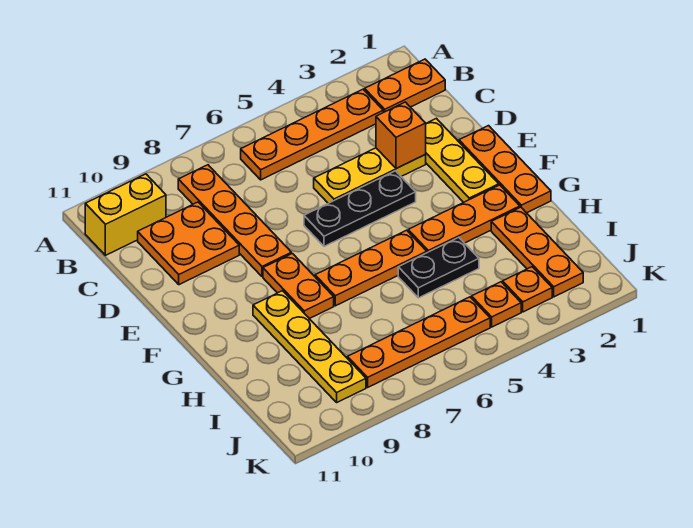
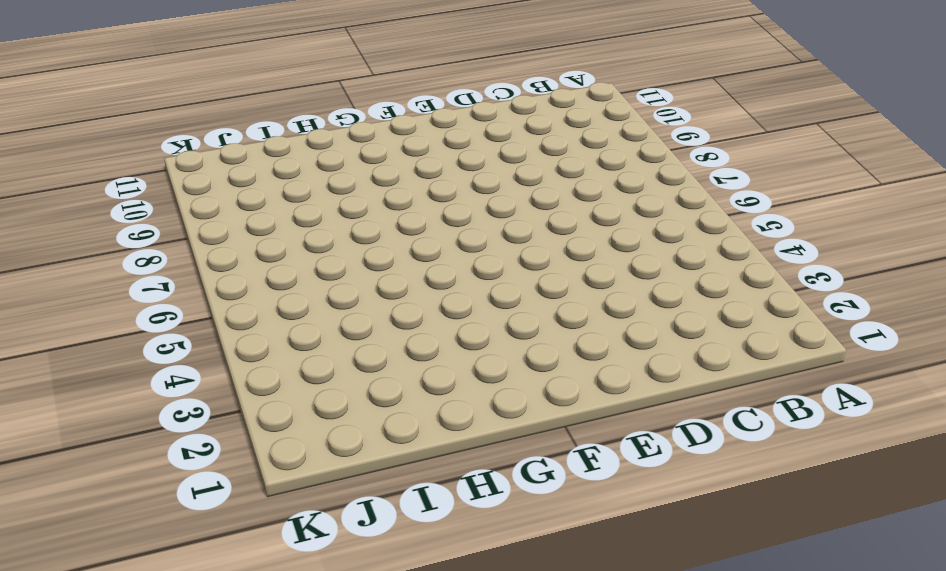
none -> orange 1x2 plate [365,59,445,112]
none -> orange 1x4 plate [241,89,383,180]
none -> orange 1x4 plate [178,165,291,277]

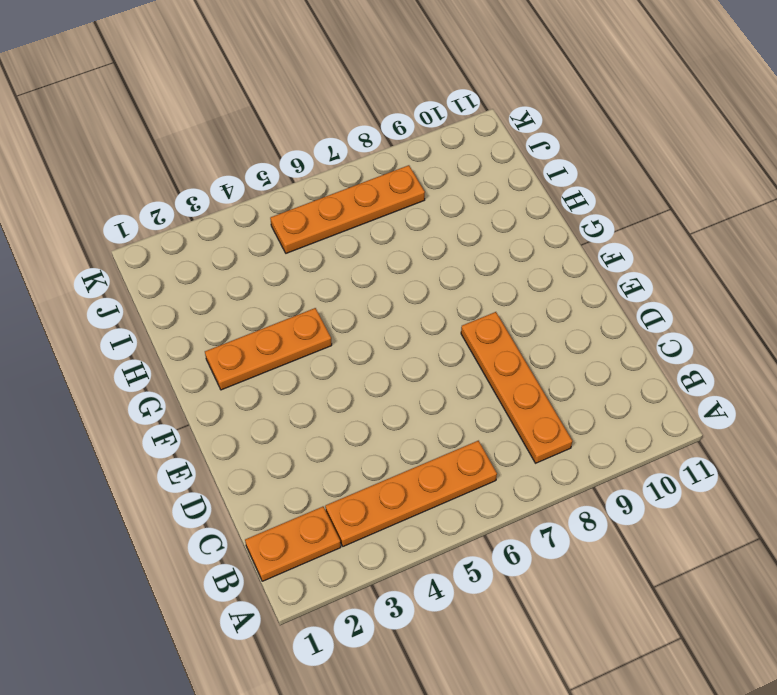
none -> yellow 1x2 brick [85,174,166,255]
none -> orange 2x2 plate [138,202,239,285]
none -> yellow 1x3 plate [425,118,499,202]

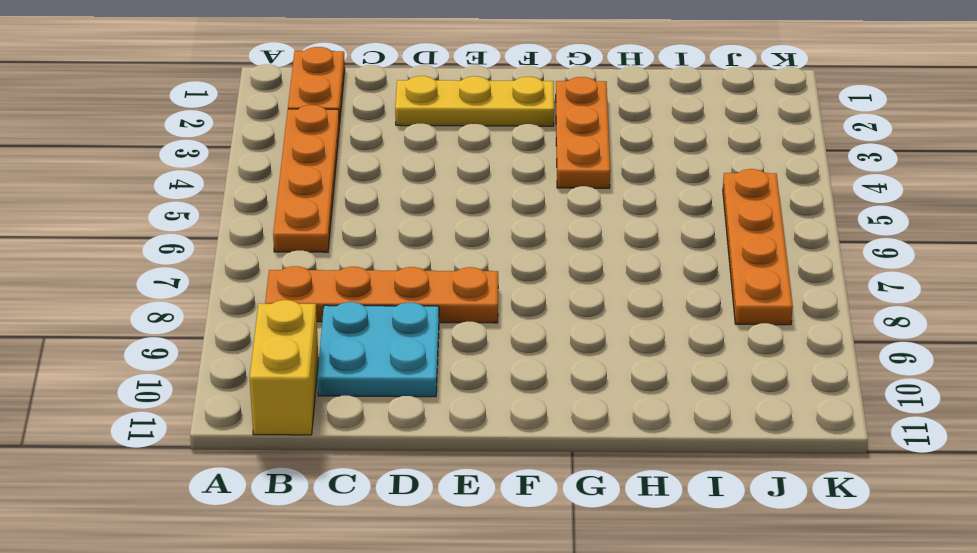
cyan 2x2 plate [317,302,439,397] -> orange 2x2 plate [138,202,239,285]
none -> yellow 1x3 plate [314,148,426,203]
none -> orange 1x3 plate [459,126,551,213]
none -> black 1x3 plate [304,171,416,246]

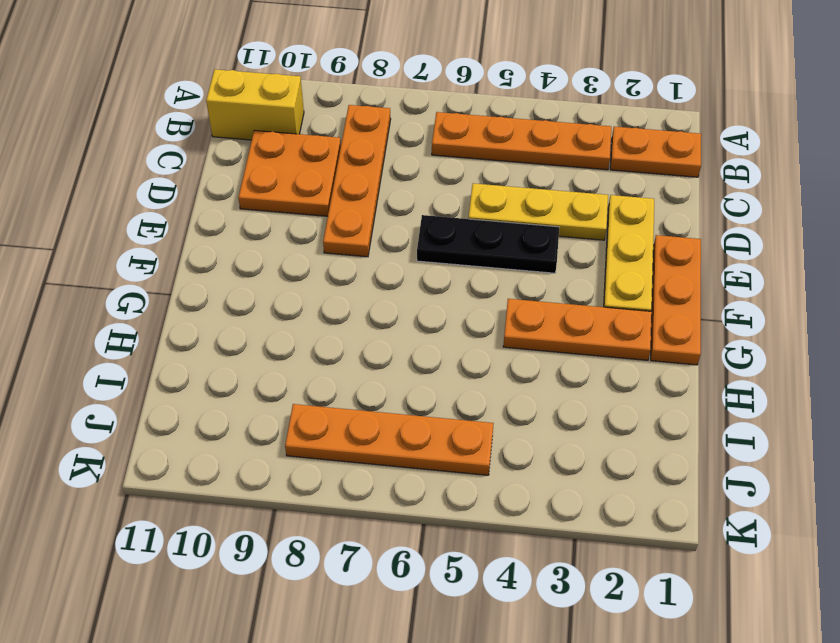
none -> orange 1x2 plate [263,254,334,319]
none -> orange 1x3 plate [315,230,427,306]
none -> yellow 1x4 plate [253,291,366,402]

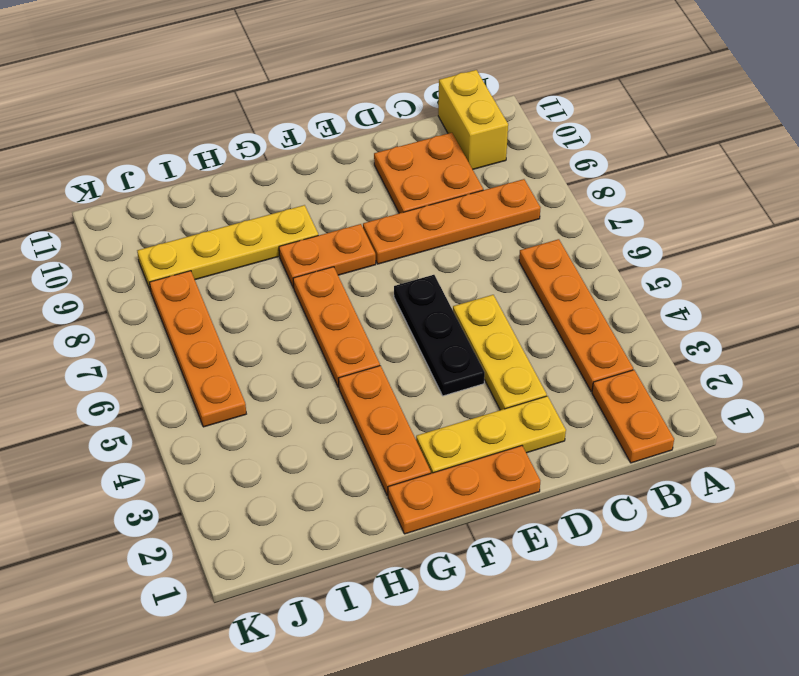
none -> orange 1x3 plate [491,207,583,297]
none -> black 1x2 plate [398,237,479,298]
none -> orange 1x1 plate [503,267,552,312]

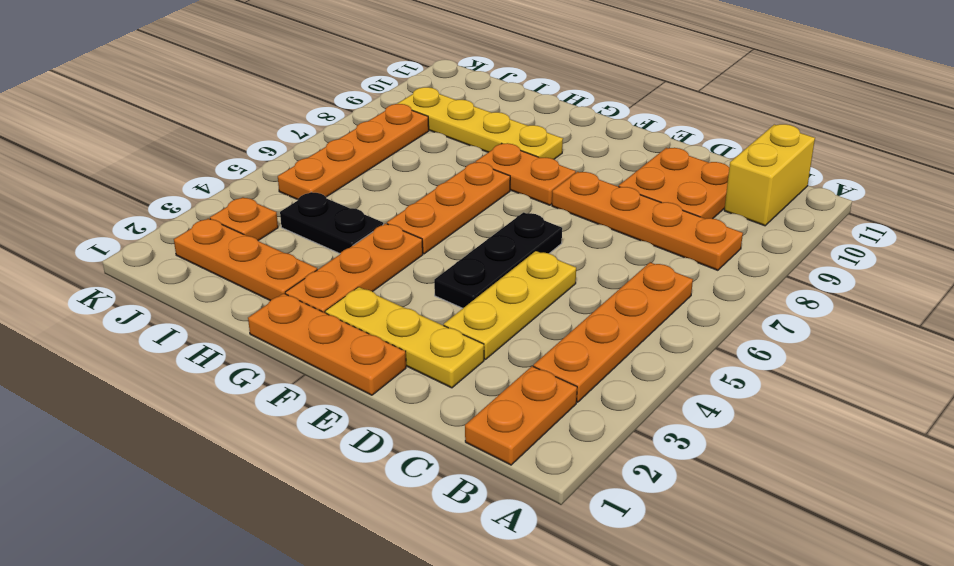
black 1x2 plate [280,192,383,253] -> black 1x2 plate turned to [398,237,479,298]
none -> orange 1x1 plate [472,282,521,327]
none -> orange 1x1 brick [376,102,426,169]

